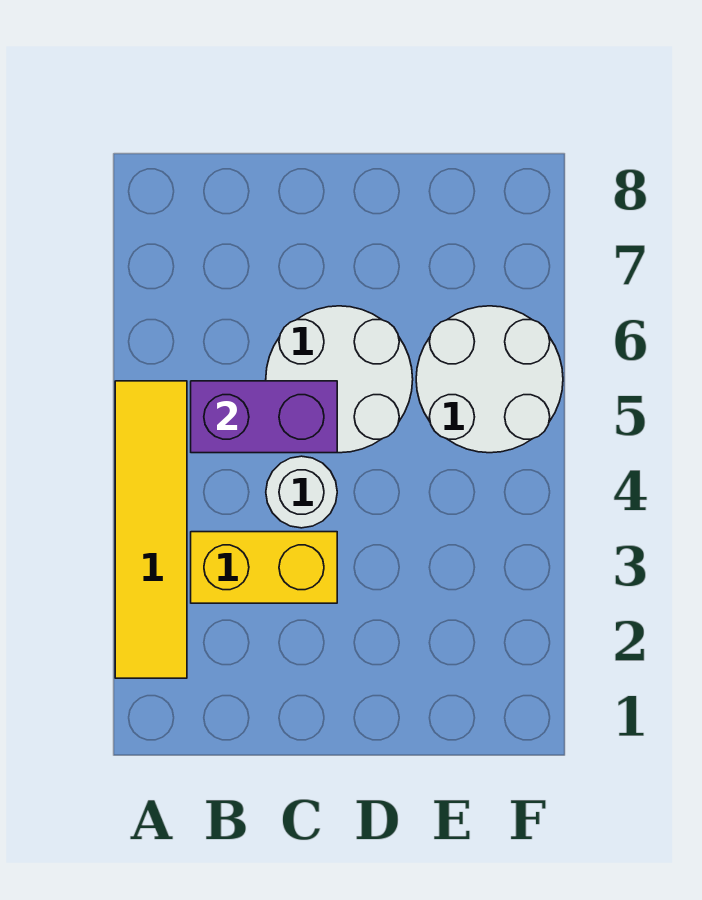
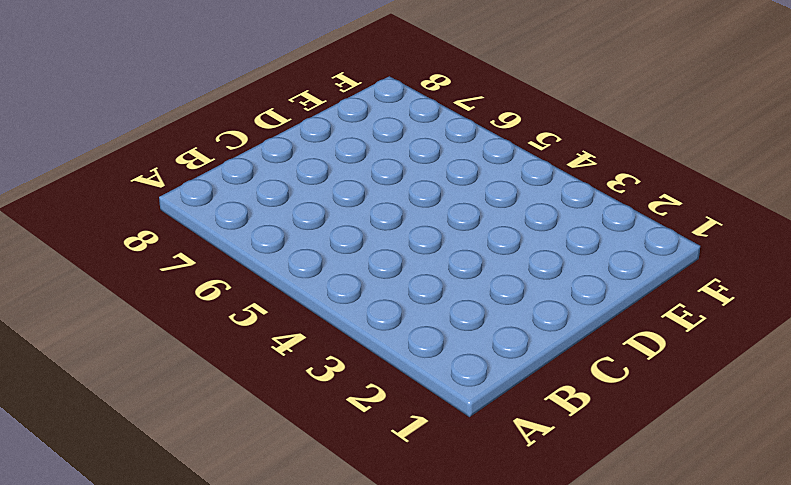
none -> yellow 1x4 tile [115,381,187,678]
none -> yellow 1x2 brick [191,532,337,603]

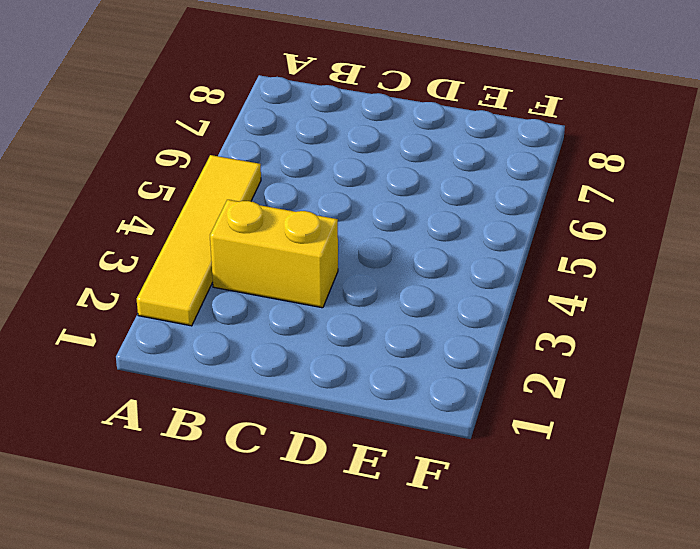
none -> white 1x1 round brick [266,456,337,528]
none -> white 2x2 round brick [266,306,413,453]

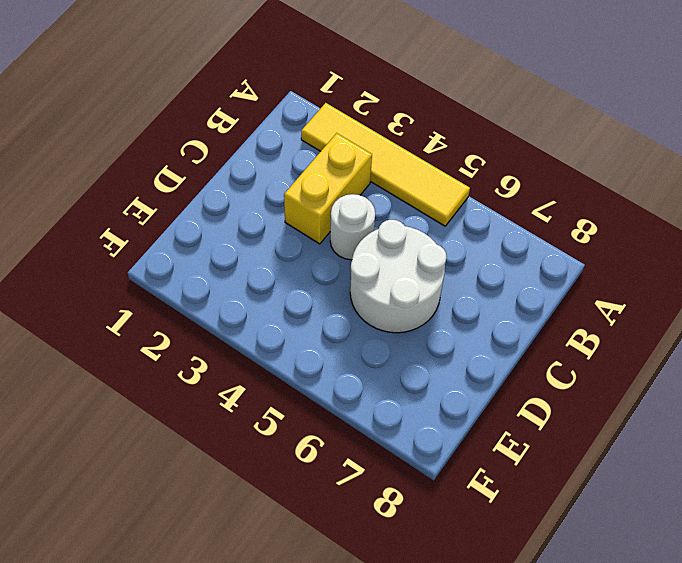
none -> white 2x2 round brick [416,306,563,453]
none -> purple 1x2 brick [191,381,337,453]

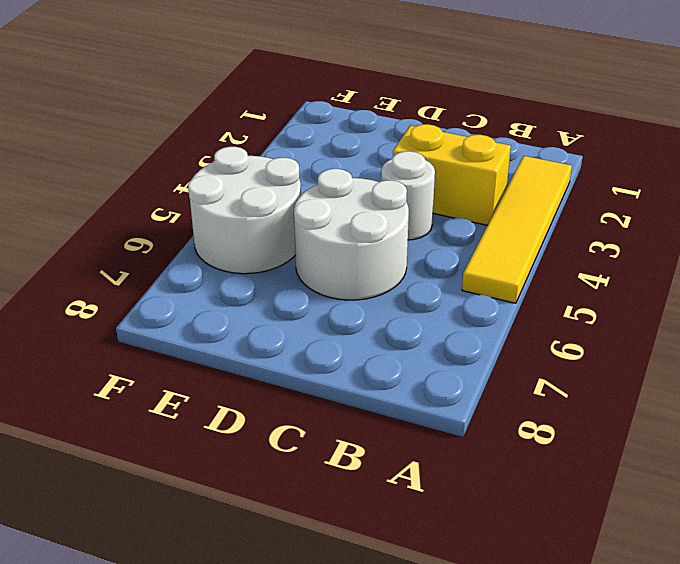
none -> purple 1x2 brick [191,381,337,453]

